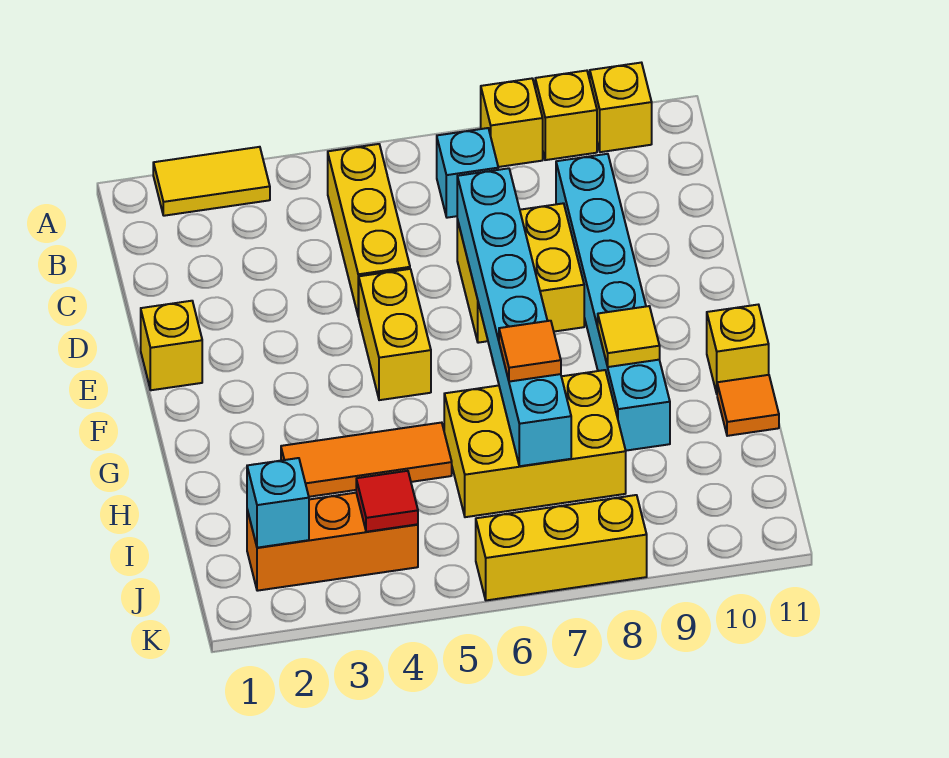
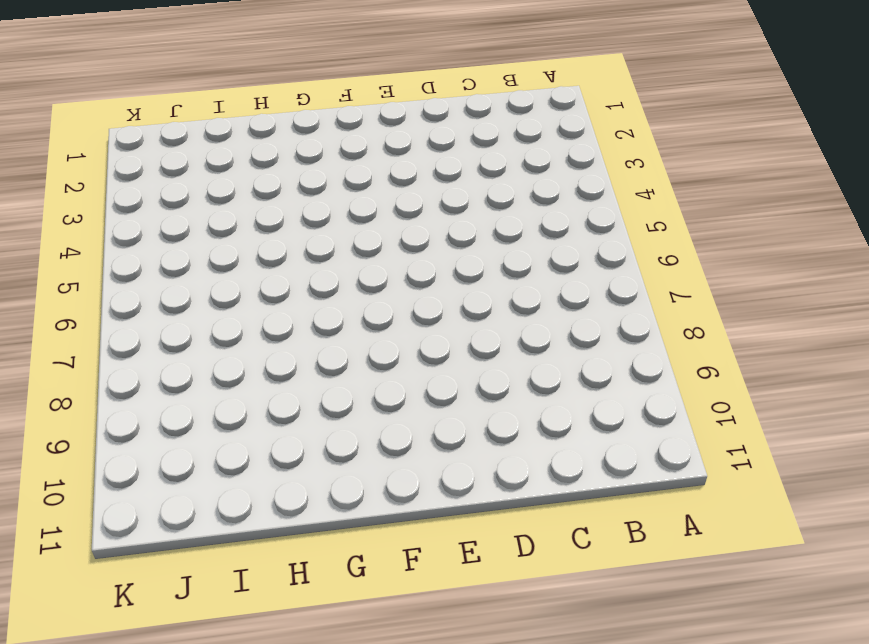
none -> yellow 1x2 tile [153,147,270,216]
none -> yellow 1x1 brick [481,79,543,167]
none -> yellow 1x1 brick [535,71,597,160]

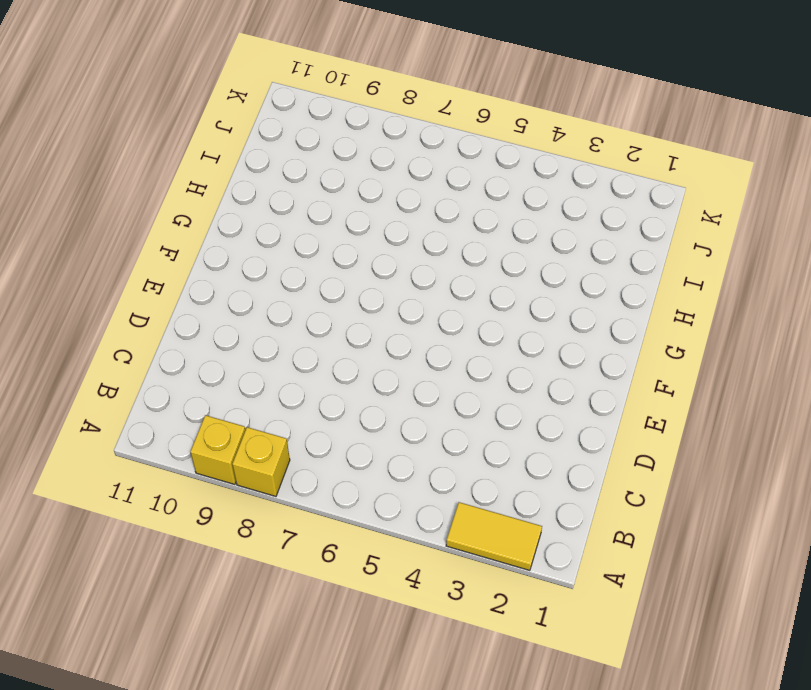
none -> yellow 1x1 brick [590,63,652,152]
none -> yellow 1x3 brick [328,144,410,317]
none -> cyan 1x1 brick [437,128,498,218]

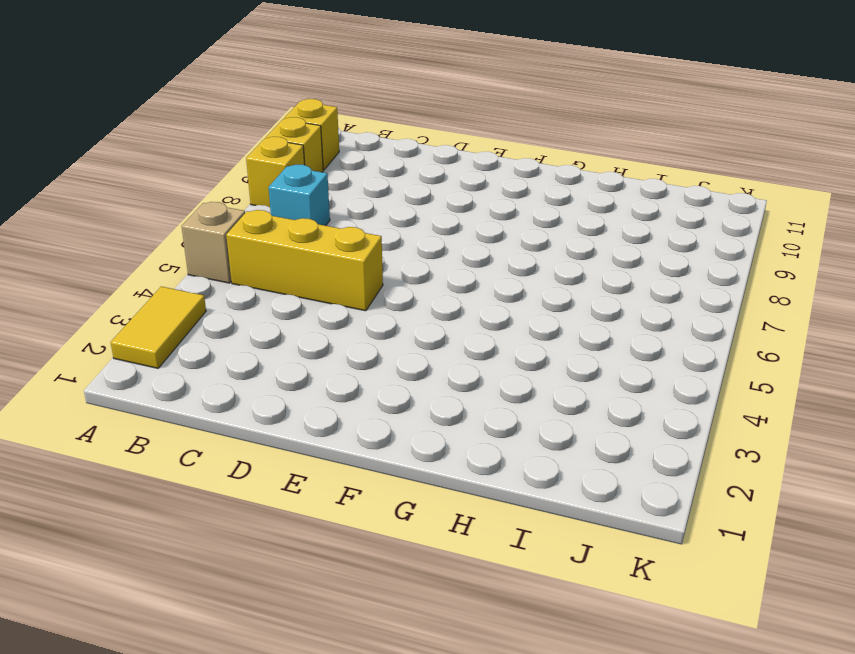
tan 1x1 brick [182,202,245,283] -> none
none -> cyan 1x6 brick [556,154,670,451]
none -> yellow 2x2 brick [457,203,584,343]
none -> yellow 1x1 brick [141,301,202,390]

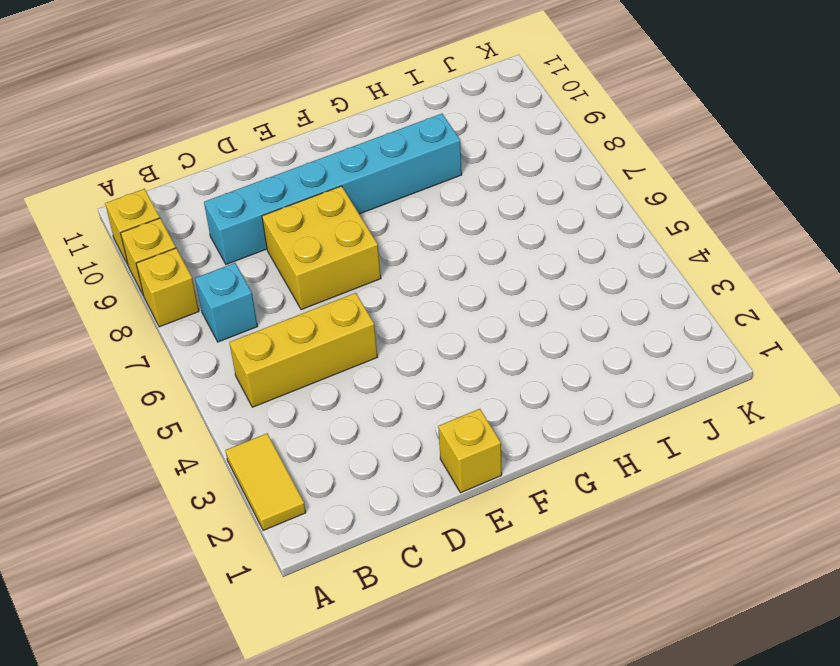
none -> yellow 1x2 brick [359,269,431,400]
none -> yellow 1x1 brick [707,305,769,393]
none -> orange 1x3 tile [281,423,452,497]

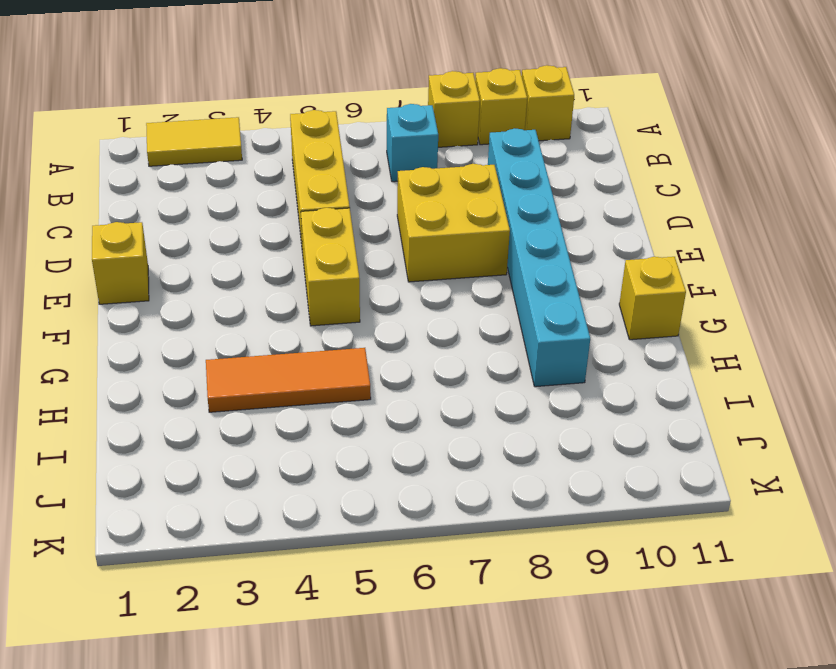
none -> yellow 2x3 brick [444,370,626,517]
none -> orange 1x1 tile [717,375,779,436]
none -> orange 1x3 brick [247,493,418,591]

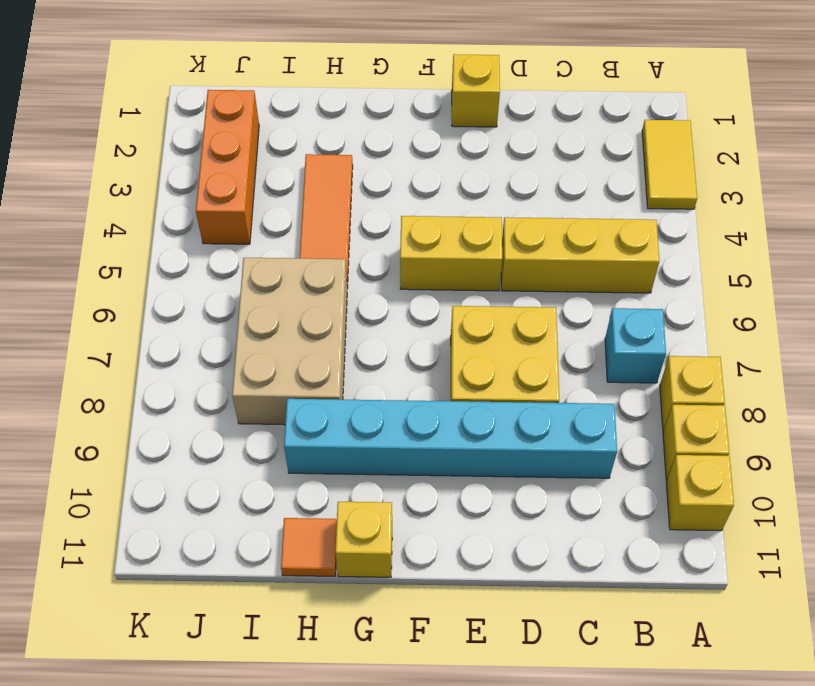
tan 2x3 brick [232,258,347,425] -> yellow 2x3 brick [444,370,626,517]
none -> yellow 1x3 brick [476,495,647,600]
none -> cyan 1x6 brick [457,168,571,466]
none -> yellow 1x1 tile [598,306,660,367]

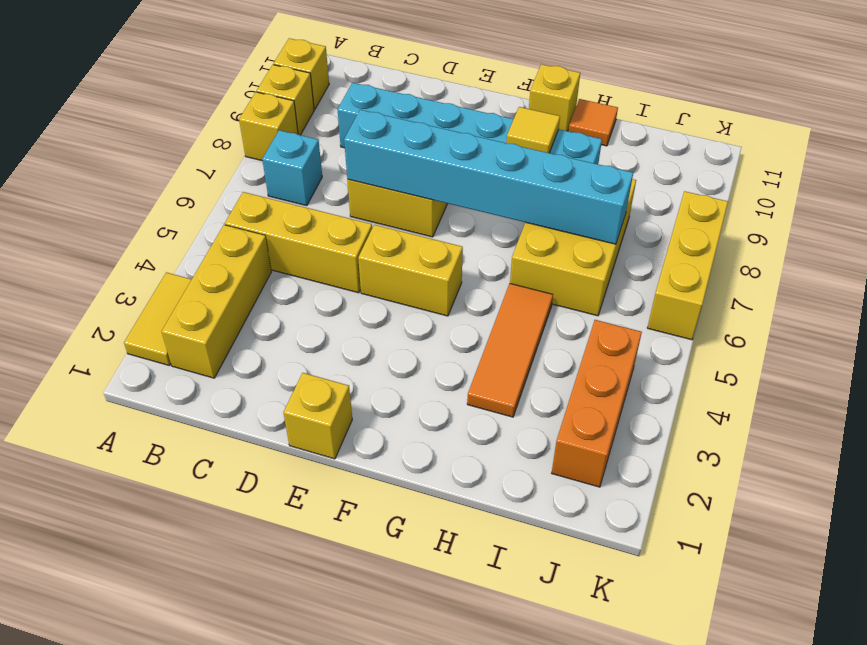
yellow 1x3 brick [162,225,271,378] -> none
none -> cyan 1x1 brick [247,458,309,548]
none -> red 1x1 tile [356,471,418,532]
none -> orange 1x1 tile [499,321,561,382]

